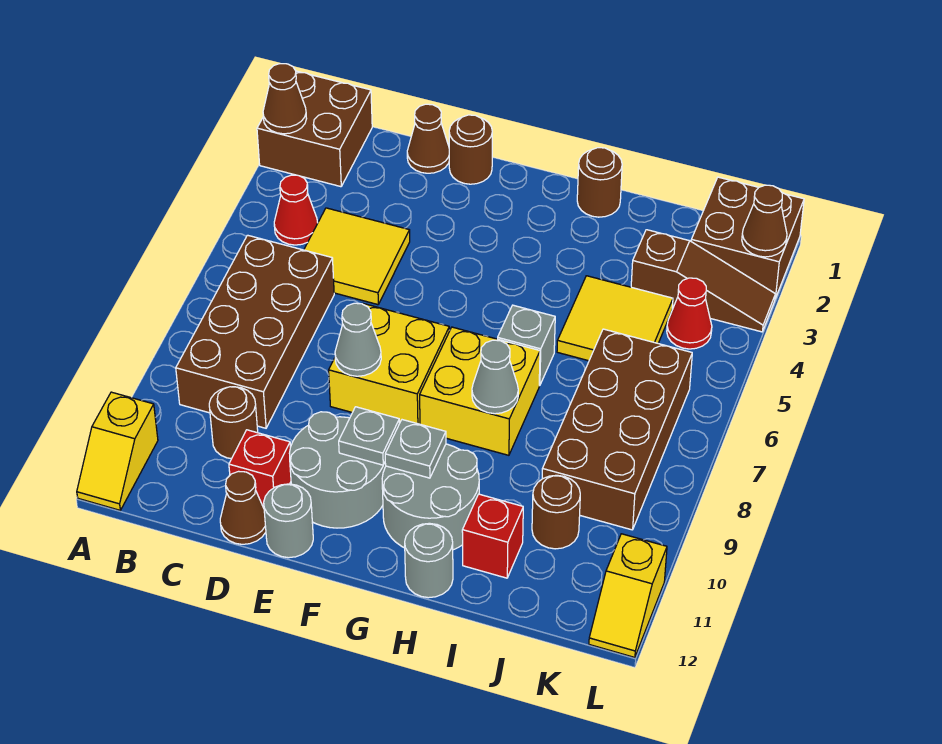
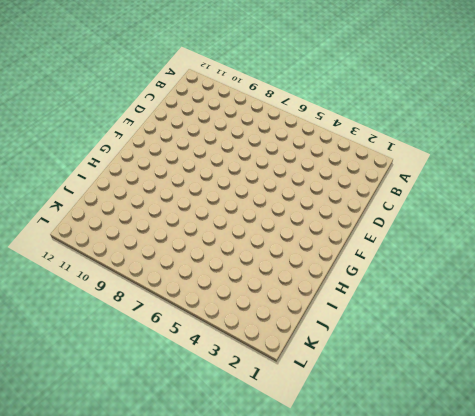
none -> brown 2x2 brick [257,71,372,187]
none -> yellow 1x2 slope [77,392,158,510]
none -> red 1x1 cone [274,175,318,245]
none -> brown 2x4 brick [176,235,334,428]

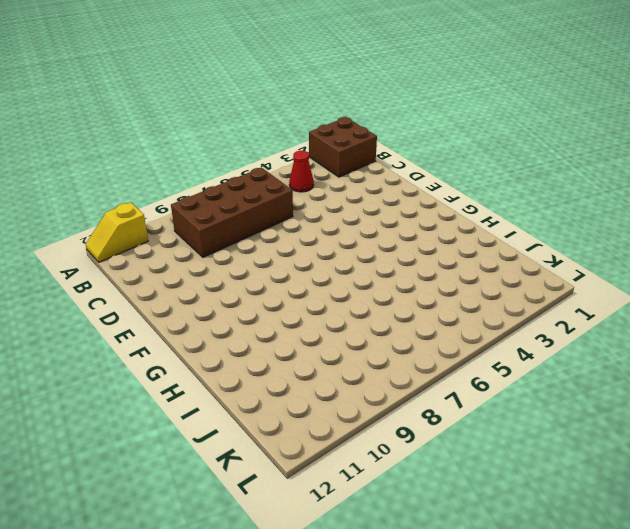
none -> yellow 2x2 tile [304,208,410,305]
none -> brown 1x1 round brick [209,387,258,459]
none -> brown 1x1 cone [407,104,449,173]
none -> red 1x1 brick [229,430,291,508]

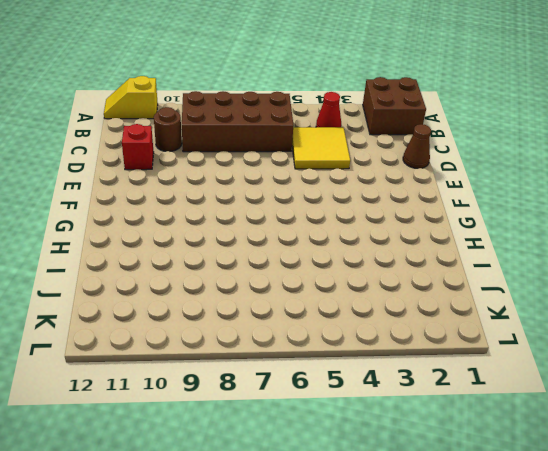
none -> brown 1x1 cone [220,471,266,544]
none -> brown 1x1 round brick [449,115,492,184]
none -> yellow 2x2 brick [329,303,449,424]
none -> grey 2x2 round brick [289,412,386,528]

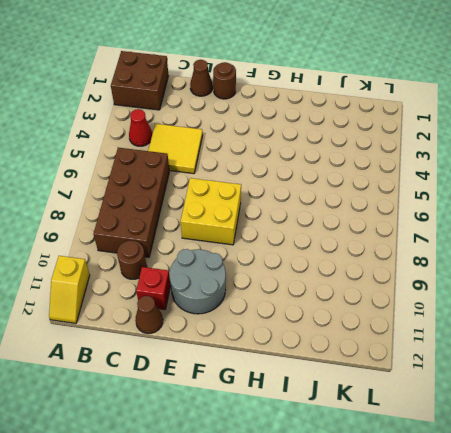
none -> grey 1x1 round brick [264,484,313,558]
none -> yellow 2x2 brick [420,327,540,455]
none -> grey 2x2 round brick [382,444,479,550]
none -> brown 1x1 round brick [577,148,622,217]

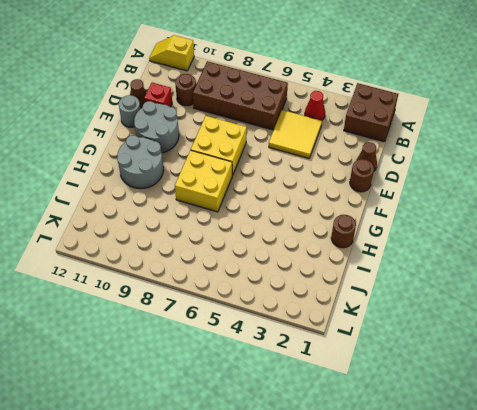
none -> grey 1x1 brick [498,305,555,386]
none -> grey 1x1 round brick [405,523,453,598]
none -> yellow 2x2 tile [557,276,673,361]
none -> red 1x1 brick [462,494,523,578]

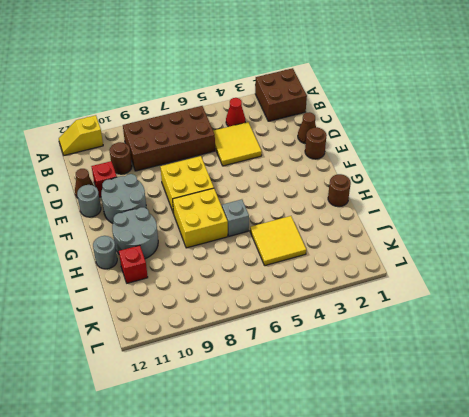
none -> brown 1x3 slope [631,230,775,332]
none -> brown 2x4 brick [542,329,692,530]
none -> brown 1x1 round brick [532,475,580,549]
none -> brown 2x2 brick [691,177,804,298]

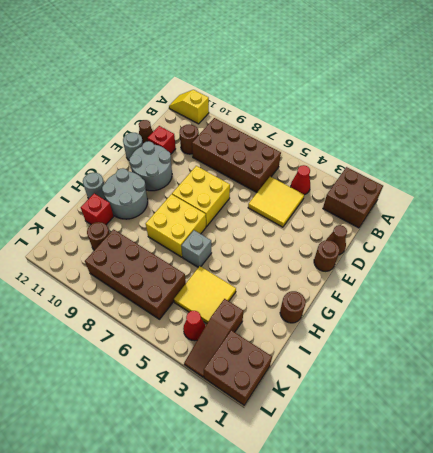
none -> yellow 1x2 slope [589,534,667,657]
none -> brown 1x1 cone [263,64,307,134]
none -> grey 1x1 cone [335,303,381,376]
none -> grey 1x1 plate [339,407,399,465]

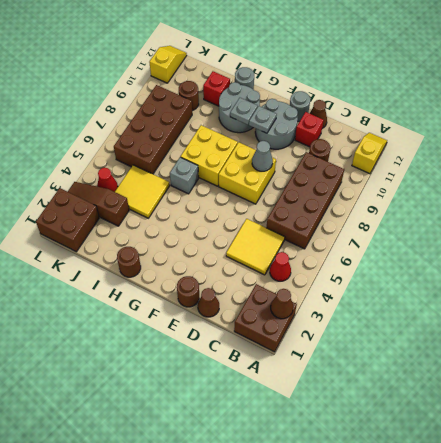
none -> grey 1x1 cone [472,340,518,414]
none -> brown 1x1 cone [742,185,787,257]

